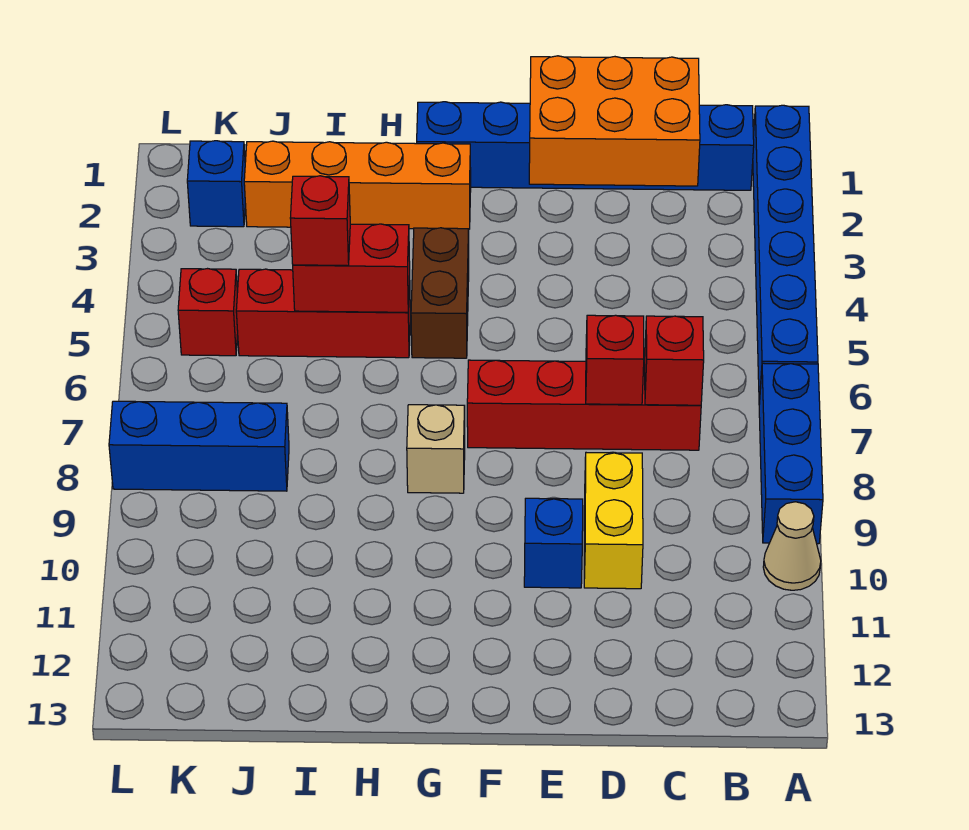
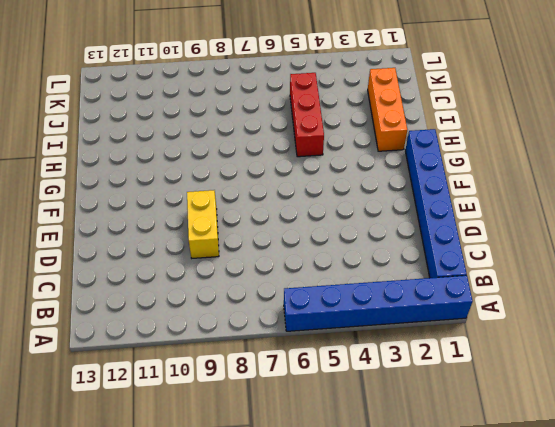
yellow 1x2 brick [187,190,219,258] -> yellow 1x2 brick turned to [584,453,643,589]
orange 1x3 brick [368,68,407,151] -> orange 1x4 brick [244,141,471,229]
none -> blue 1x3 brick [759,363,823,544]
none -> tan 1x1 cone [763,502,821,590]
none -> red 1x4 brick [467,360,701,450]

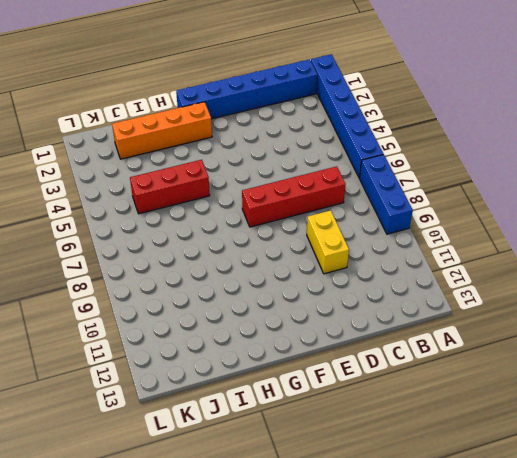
none -> tan 1x1 cone [763,502,821,590]
none -> blue 1x1 brick [524,498,583,588]
none -> brown 1x2 brick [411,228,469,358]

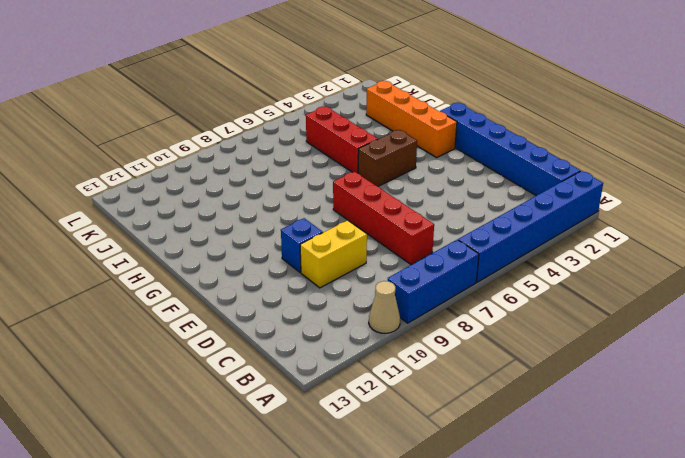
none -> tan 1x1 brick [407,405,465,493]
none -> blue 1x3 brick [109,401,289,491]
none -> blue 1x1 brick [187,141,245,227]

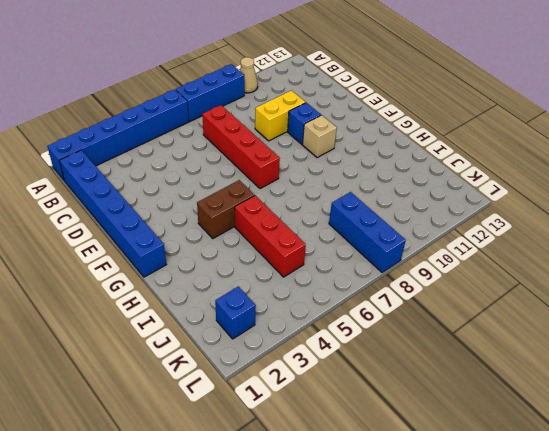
tan 1x1 brick [303,115,337,158] -> tan 1x1 brick moved to [407,405,465,493]
none -> orange 1x4 brick [244,141,471,229]
none -> red 1x1 brick [178,269,238,356]
none -> orange 2x3 brick [529,56,700,186]

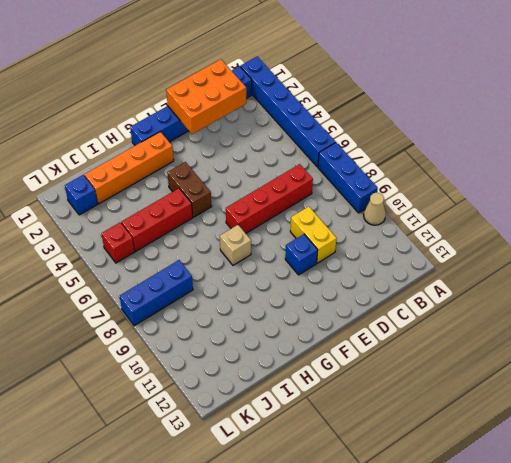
none -> red 1x1 brick [645,316,704,405]
none -> red 1x1 brick [586,315,644,405]
none -> red 1x2 brick [293,224,410,312]

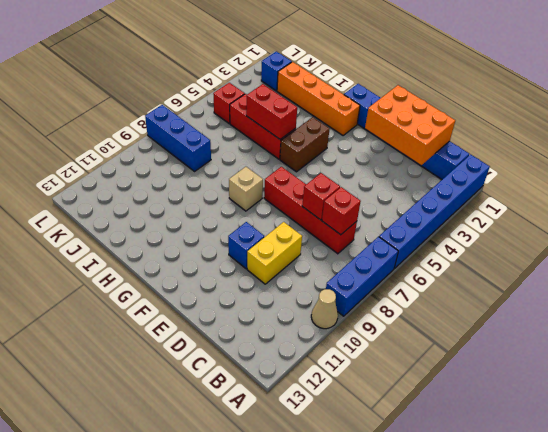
none -> red 1x1 brick [290,176,350,266]

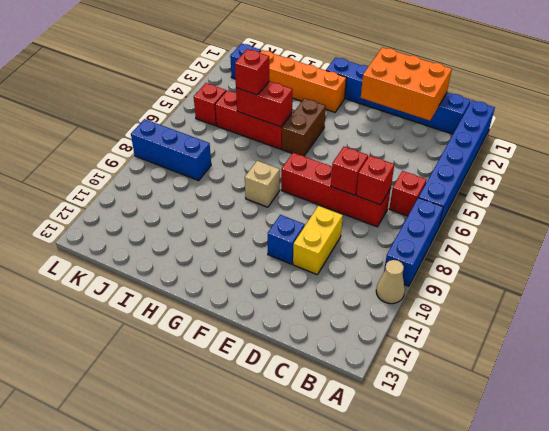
red 1x1 brick [389,171,427,216] -> none

